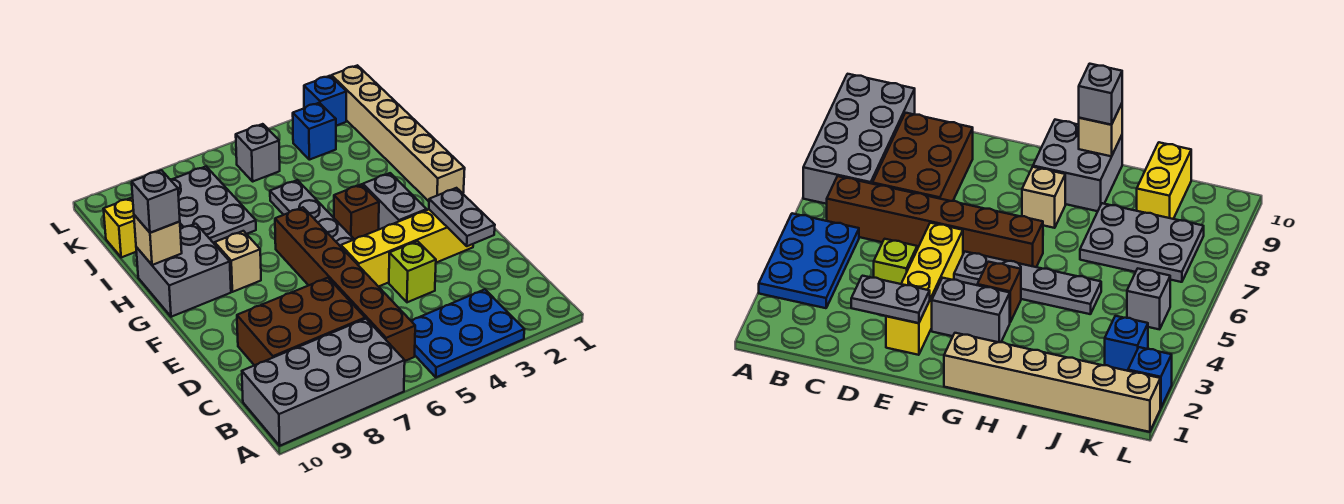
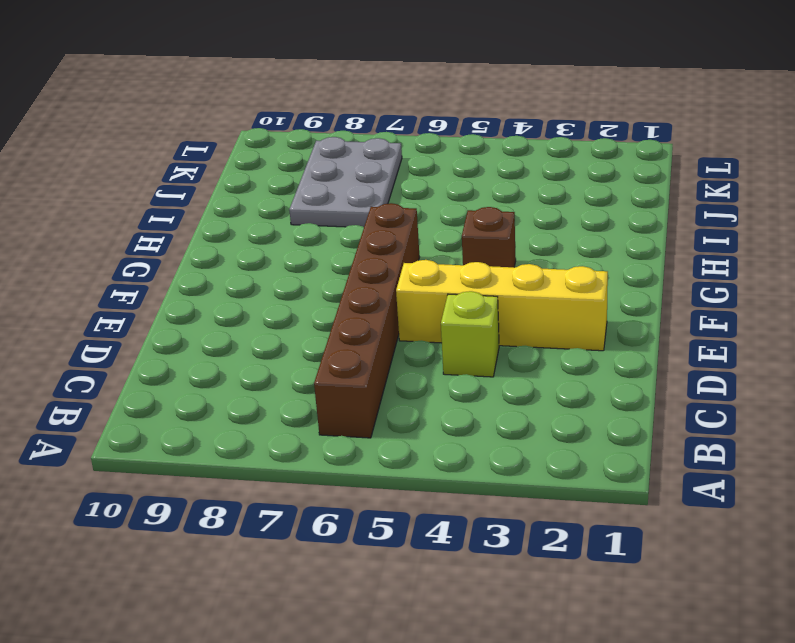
none -> blue 2x3 plate [411,289,524,377]
none -> grey 2x4 brick [242,319,405,446]
none -> brown 2x3 brick [237,278,365,365]

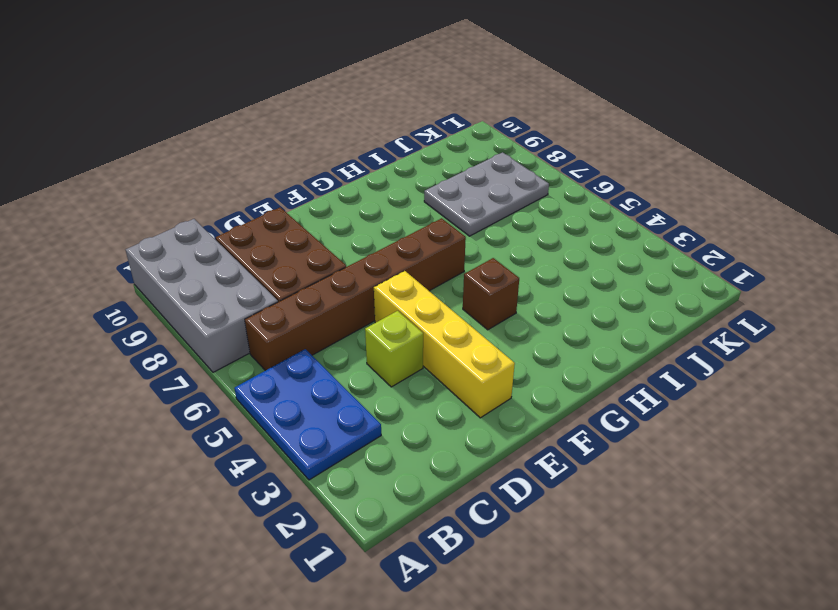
none -> grey 1x2 brick [363,173,427,229]
none -> grey 1x4 plate [270,180,354,247]
none -> tan 1x6 brick [332,65,465,201]

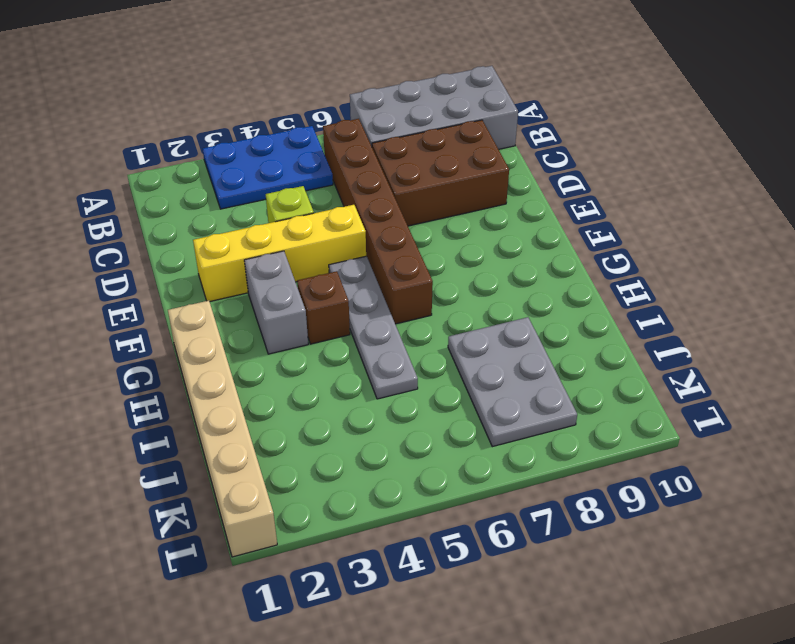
none -> tan 1x1 brick [215,231,261,292]
none -> grey 2x2 brick [136,224,231,317]
none -> yellow 1x2 brick [104,197,136,257]

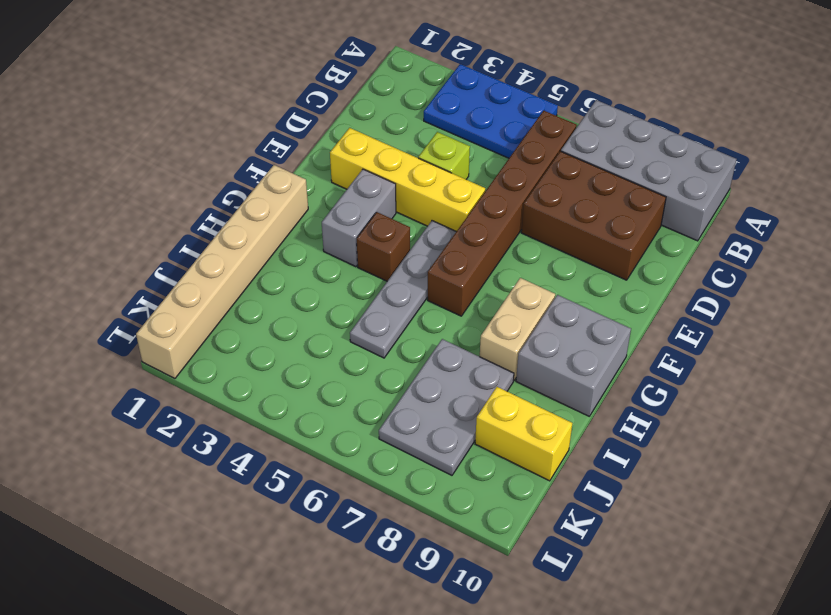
tan 1x2 brick [480,278,555,380] -> tan 1x1 brick [215,231,261,292]
none -> blue 1x1 brick [293,103,336,160]
none -> grey 1x1 brick [236,124,280,181]
none -> blue 1x1 brick [304,76,346,126]

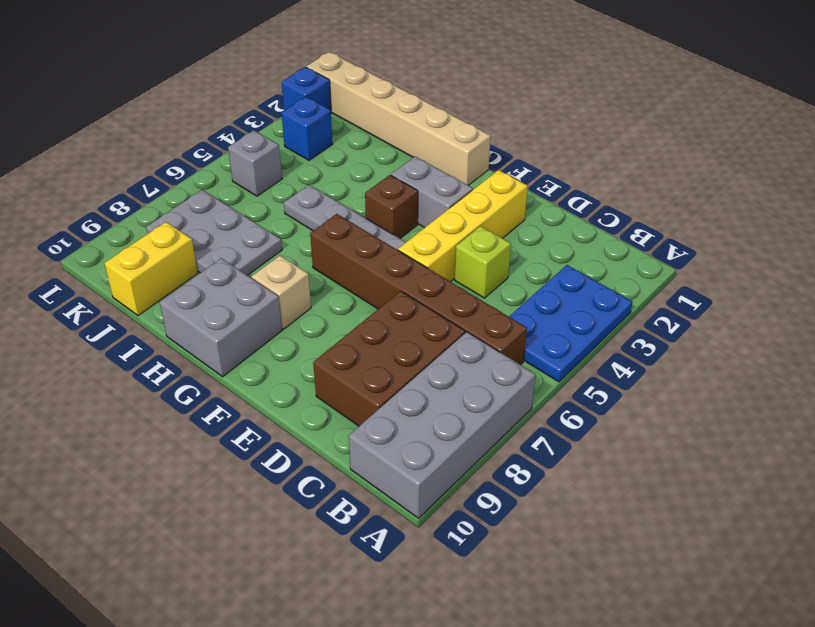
none -> grey 1x2 plate [429,188,495,246]
none -> tan 1x1 brick [134,215,182,265]
none -> grey 1x1 brick [132,170,180,233]

